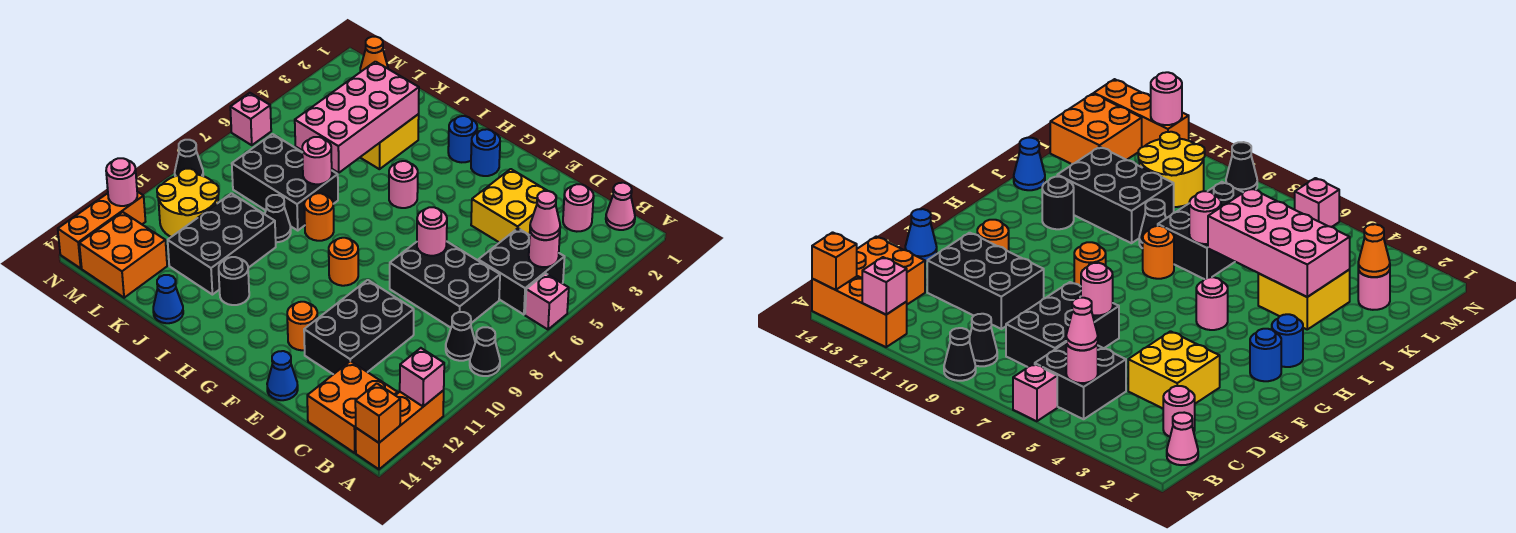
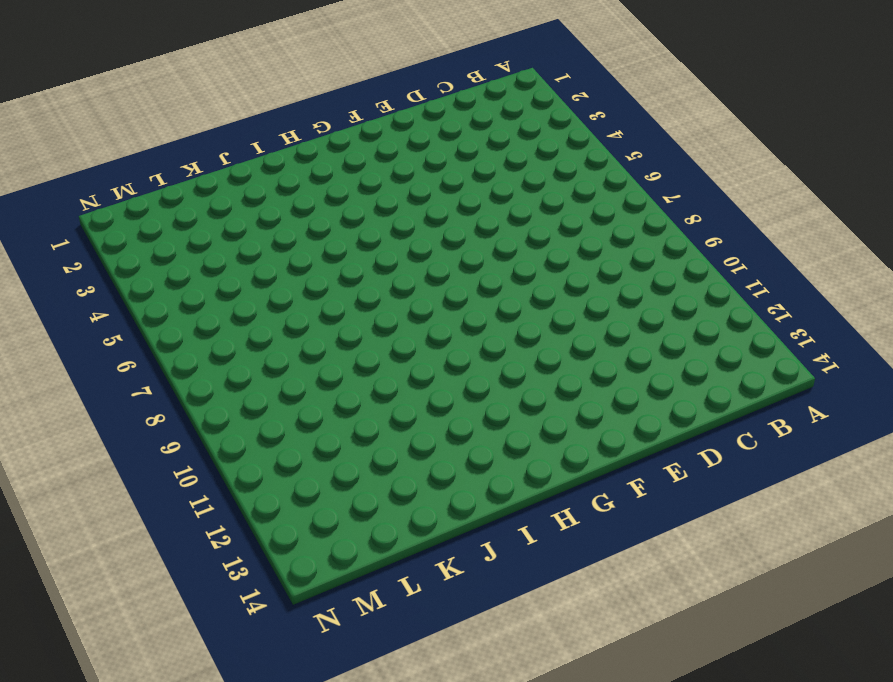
none -> pink 1x1 brick [525,273,569,329]
none -> black 1x1 cone [470,327,500,376]
none -> orange 1x3 brick [356,390,444,469]
none -> pink 1x1 cone [606,183,635,230]

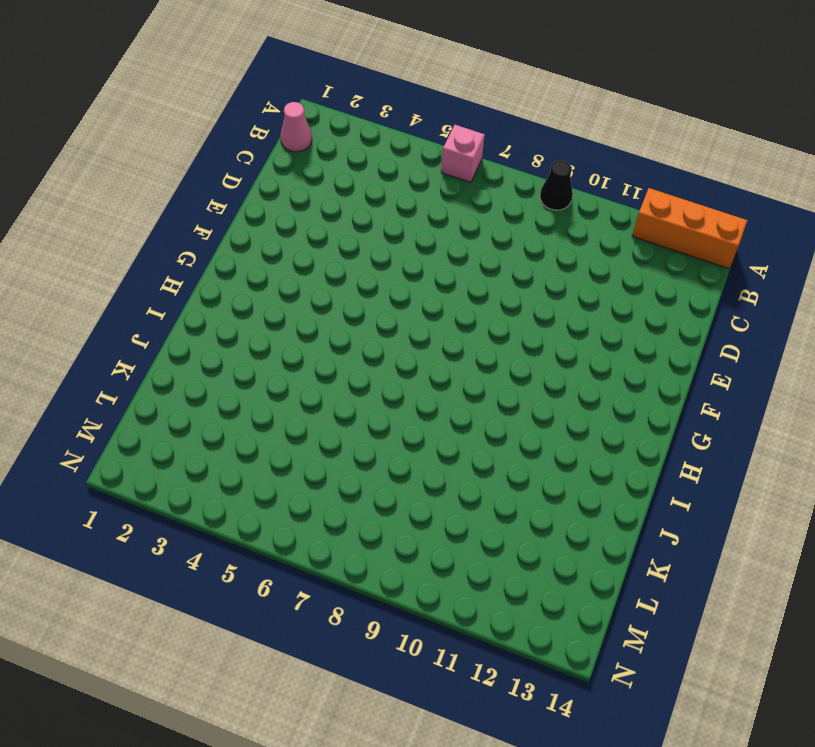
none -> black 2x2 brick [478,228,565,315]
none -> black 1x1 cone [446,312,475,361]
none -> orange 2x2 brick [307,361,398,453]
none -> pink 1x1 round brick [563,184,594,232]

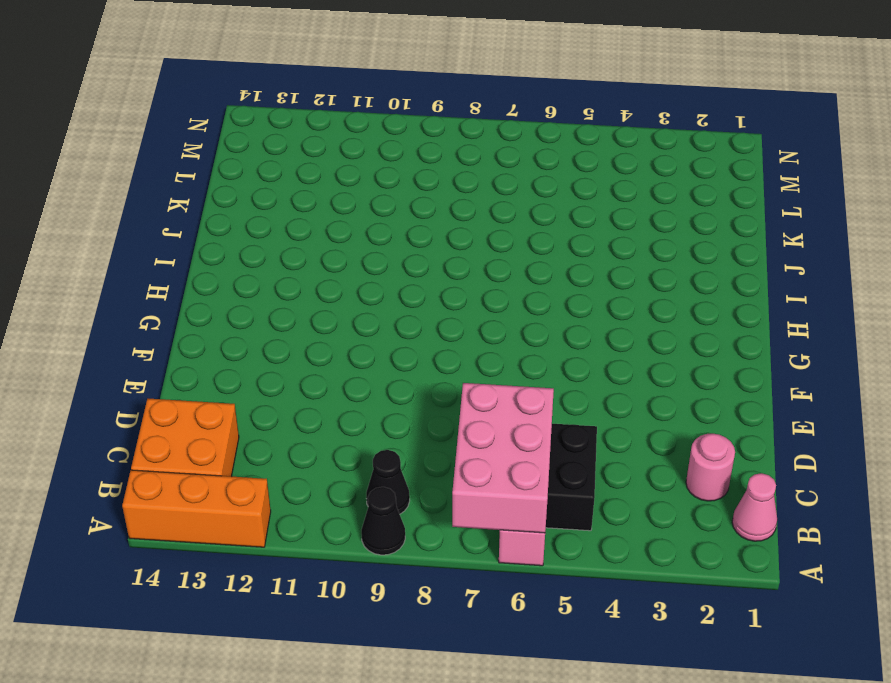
pink 2x3 brick [452,383,554,533] -> none
none -> black 2x3 brick [390,242,500,328]
none -> yellow 2x2 brick [471,169,547,243]
none -> black 2x3 brick [304,280,414,374]
none -> blue 1x1 cone [267,351,298,400]

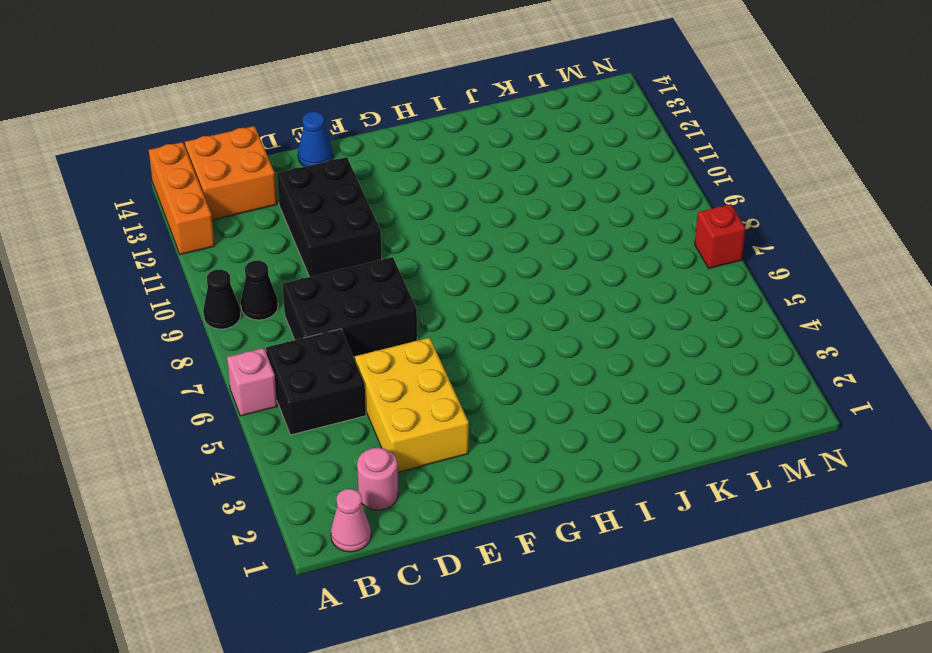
yellow 2x3 brick [355,338,469,472] -> yellow 2x2 brick [471,169,547,243]
red 1x1 brick [695,204,746,268] -> none
none -> orange 1x1 round brick [287,302,317,350]
none -> blue 1x1 round brick [471,129,500,176]
none -> orange 1x1 round brick [329,238,358,286]
none -> blue 1x1 round brick [448,116,477,162]

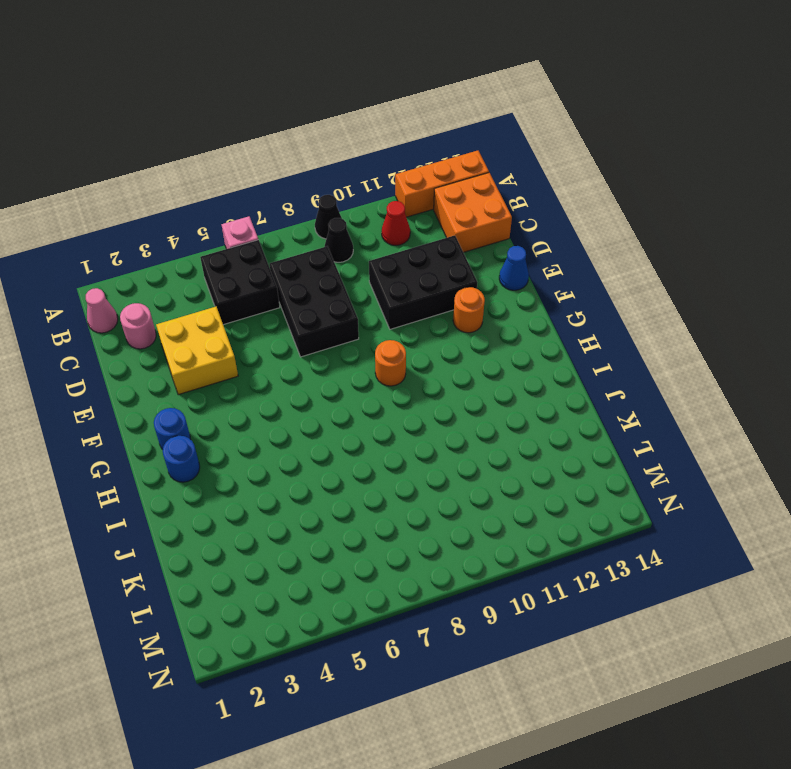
red 1x1 cone [382,201,410,245] -> none
none -> pink 1x1 round brick [389,161,418,208]
none -> orange 1x1 round brick [304,193,334,241]
none -> black 1x1 round brick [219,257,249,305]
none -> yellow 2x2 brick [360,114,419,169]

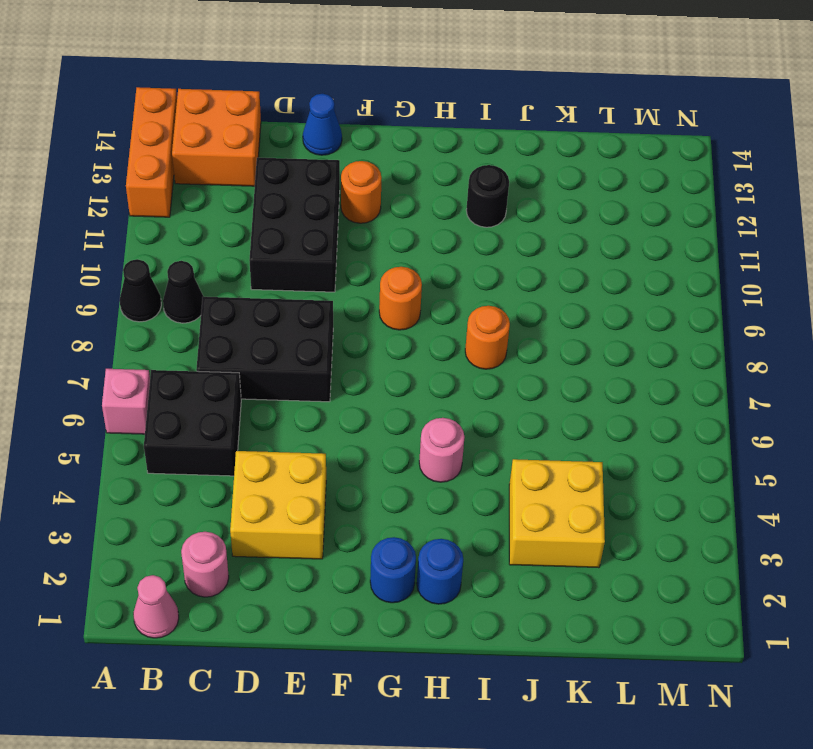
none -> black 2x3 brick [232,134,338,230]
none -> black 1x1 cone [265,195,291,242]
none -> black 2x3 brick [168,193,276,295]
none -> blue 1x1 cone [153,275,183,323]

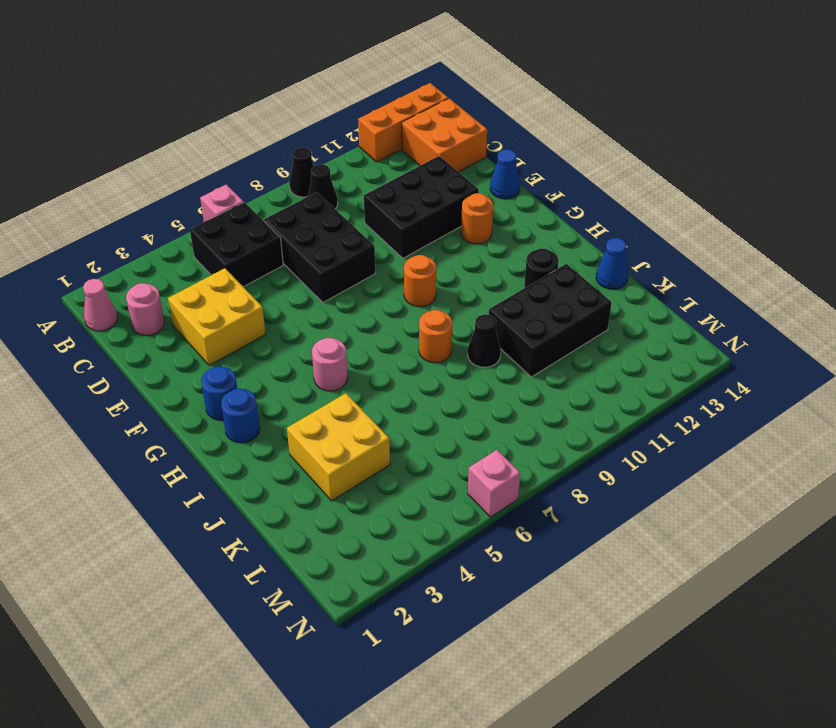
none -> black 2x3 brick [232,134,338,230]
none -> pink 1x1 round brick [1358,269,1390,310]
none -> yellow 2x2 round brick [157,169,219,237]
none -> orange 2x2 brick [79,212,167,298]

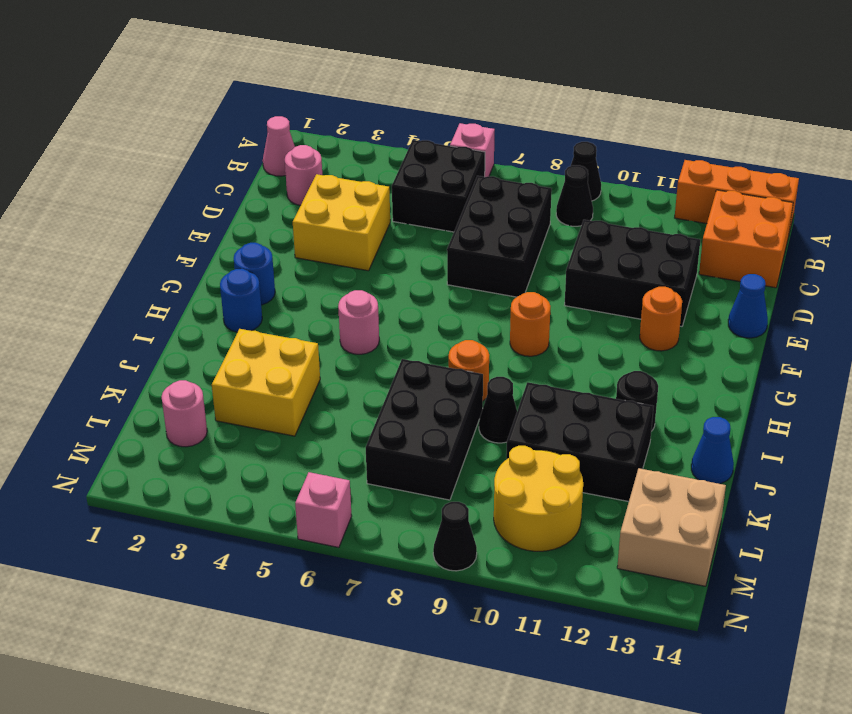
tan 2x2 brick [617,468,726,586] -> orange 2x2 brick [79,212,167,298]
none -> orange 1x3 brick [58,192,146,268]
none -> pink 1x1 brick [400,348,444,407]
none -> orange 1x1 brick [355,383,400,443]
none -> pink 1x1 round brick [529,232,560,267]

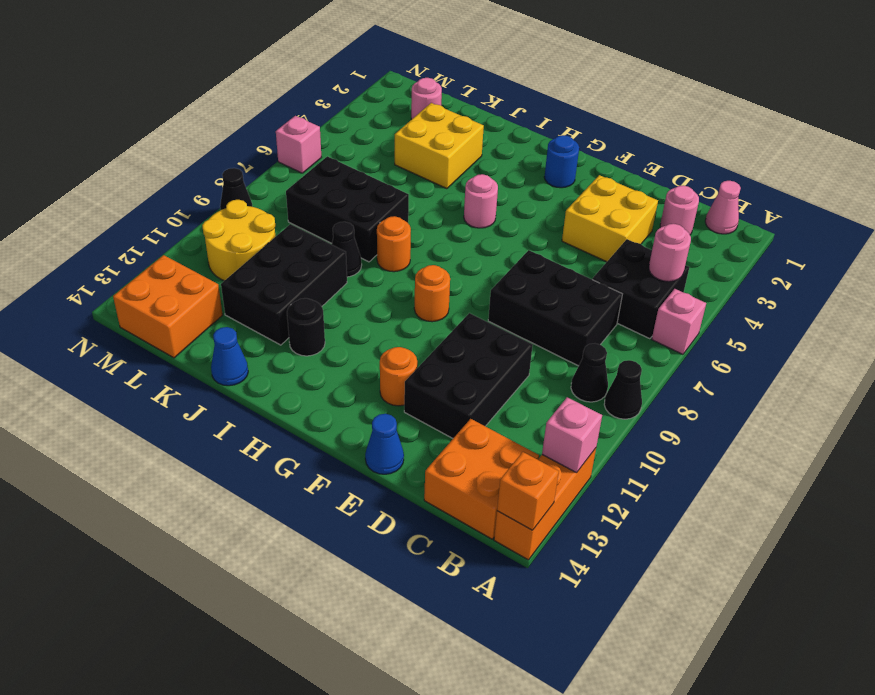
none -> blue 1x1 round brick [448,116,477,162]
none -> orange 1x3 brick [58,192,146,268]
none -> pink 1x1 round brick [417,207,447,256]
none -> pink 2x4 brick [295,62,419,173]

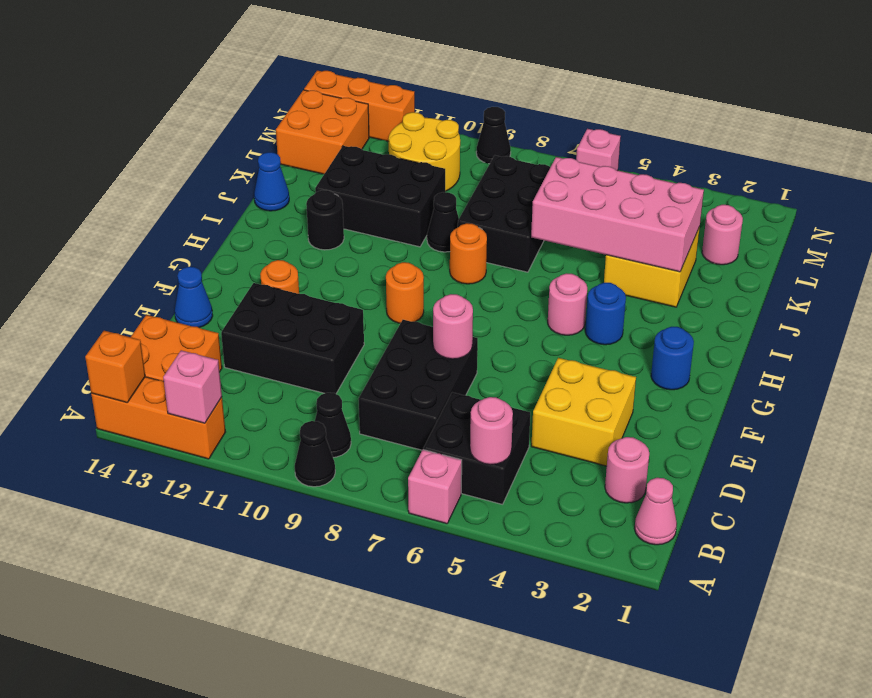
blue 1x1 round brick [585,283,626,345] -> blue 1x1 round brick moved to [448,116,477,162]
none -> pink 1x1 round brick [302,137,332,184]
none -> orange 1x1 cone [360,37,388,72]
none -> pink 1x1 round brick [106,158,137,206]
none -> pink 1x1 cone [530,191,560,240]

